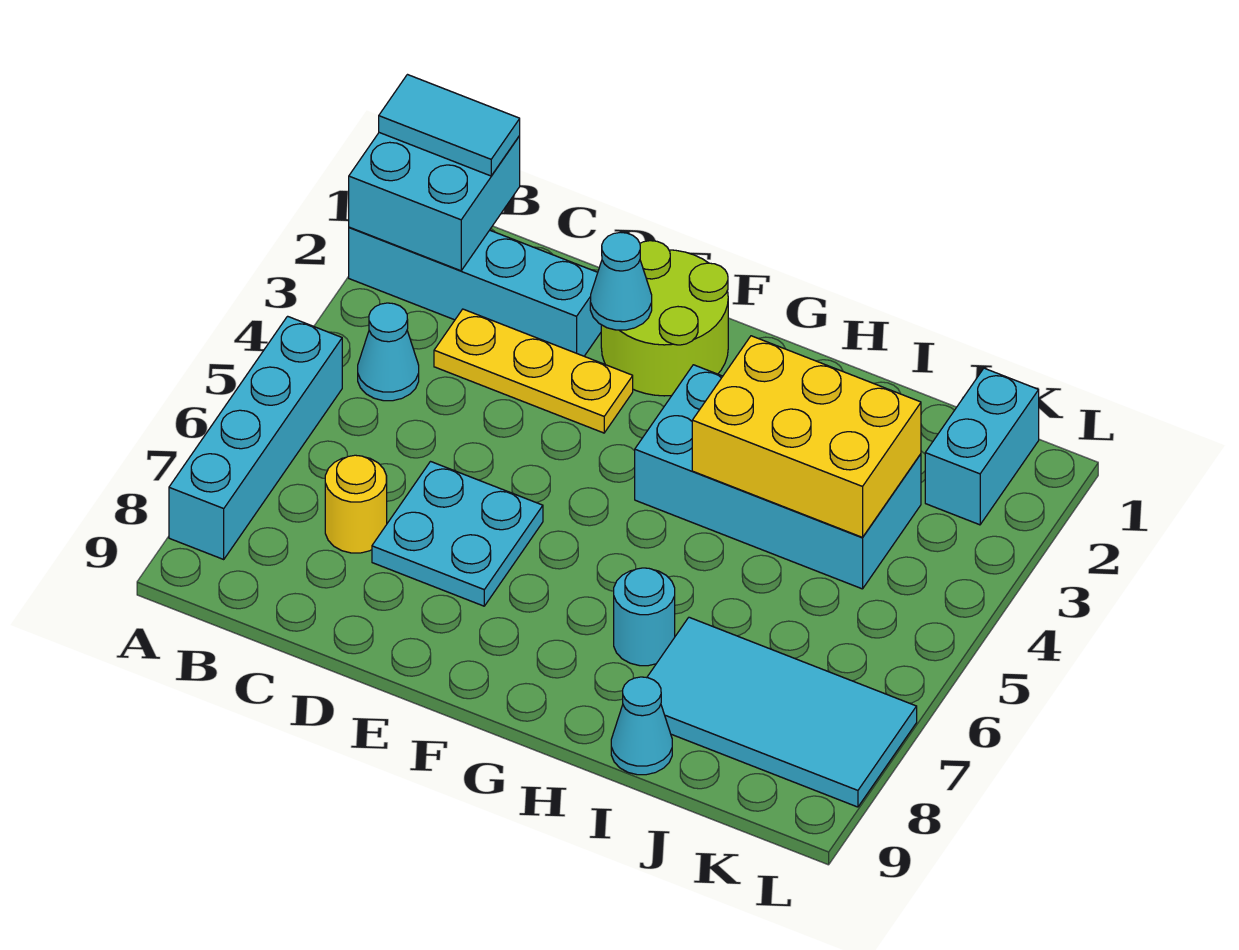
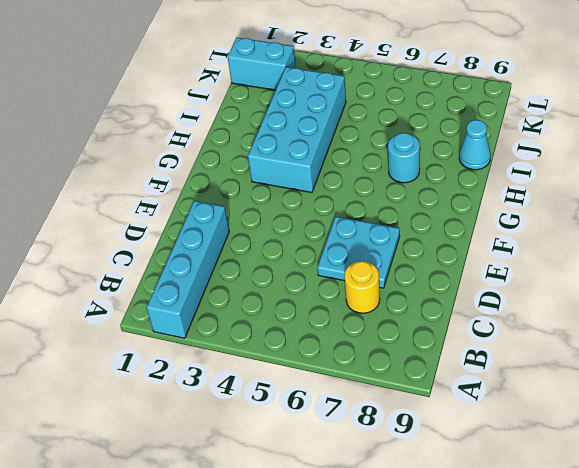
none -> cyan 1x4 brick [169,316,342,559]
none -> cyan 1x1 cone [358,303,419,401]
none -> yellow 1x3 plate [434,309,633,433]

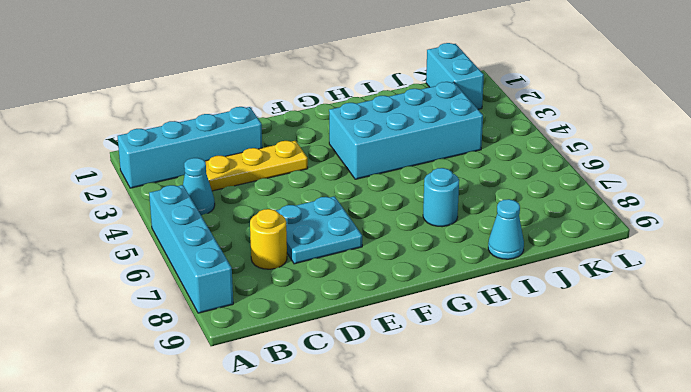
none -> lime 2x2 round brick [601,241,728,396]
none -> cyan 2x4 tile [647,617,917,807]
none -> cyan 2x2 brick [349,133,520,271]

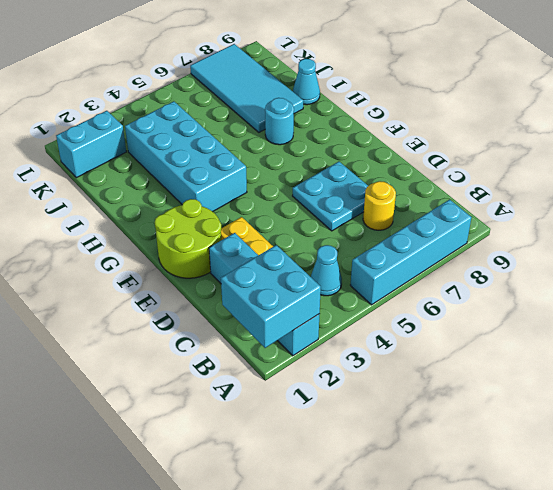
none -> cyan 1x1 cone [590,232,652,330]
none -> yellow 2x3 brick [692,336,921,537]
none -> cyan 1x2 tile [379,75,520,176]

